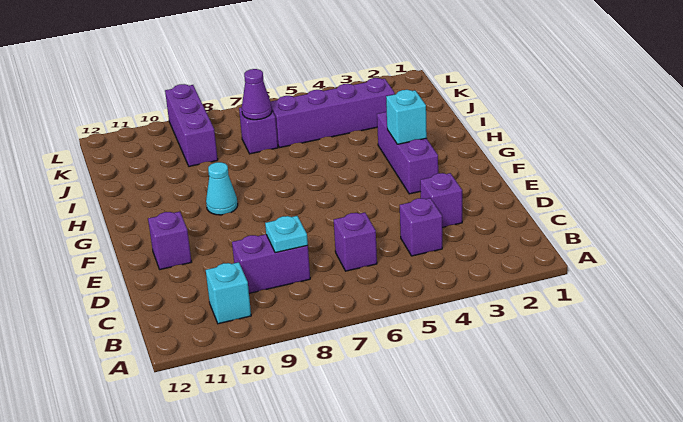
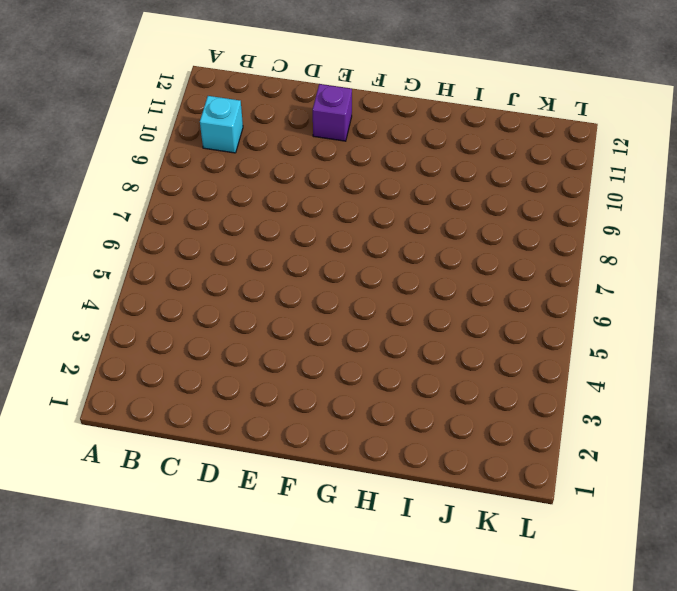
none -> purple 1x1 brick [400,198,442,256]
none -> purple 1x1 brick [334,213,377,271]
none -> purple 1x2 brick [232,234,310,293]

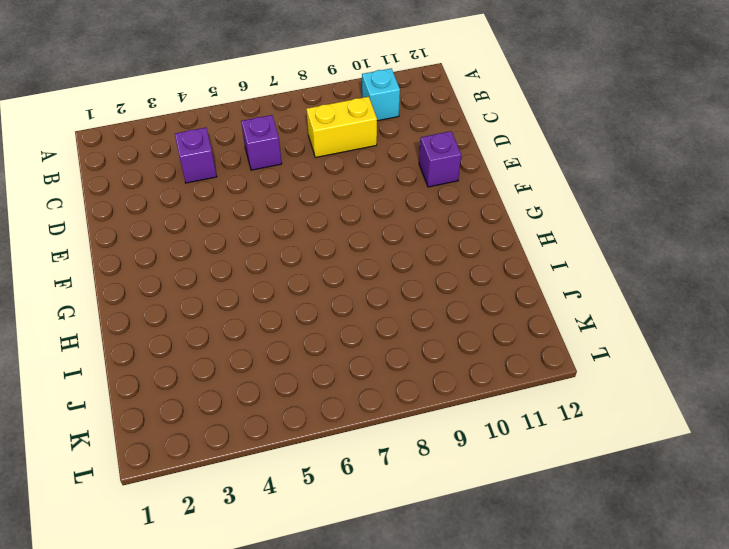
yellow 1x2 brick [307,97,377,158] -> purple 1x2 brick [232,234,310,293]
none -> purple 1x1 brick [420,173,462,227]
none -> purple 1x3 brick [377,112,438,194]
none -> cyan 1x1 cone [206,162,238,215]

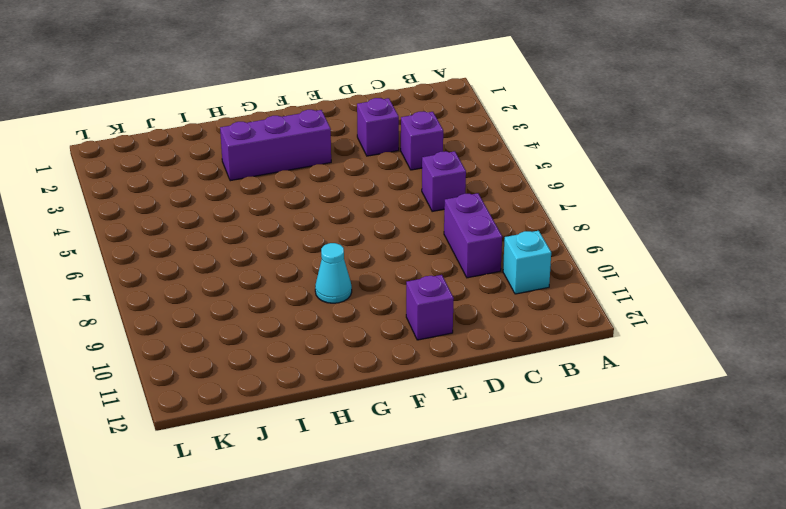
none -> purple 1x4 brick [271,78,395,147]
none -> purple 1x1 brick [239,107,278,154]
none -> purple 1x3 brick [165,84,218,166]

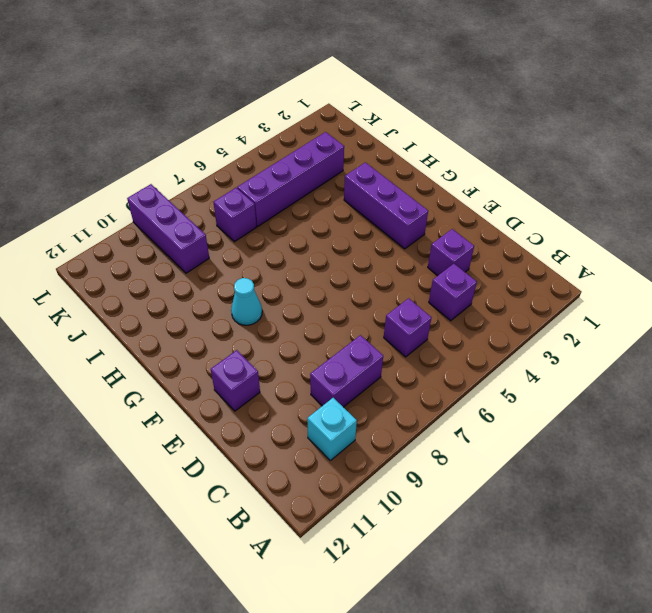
none -> cyan 1x1 plate [265,216,308,253]
none -> cyan 1x1 brick [386,90,427,144]
none -> purple 1x1 cone [242,69,272,120]

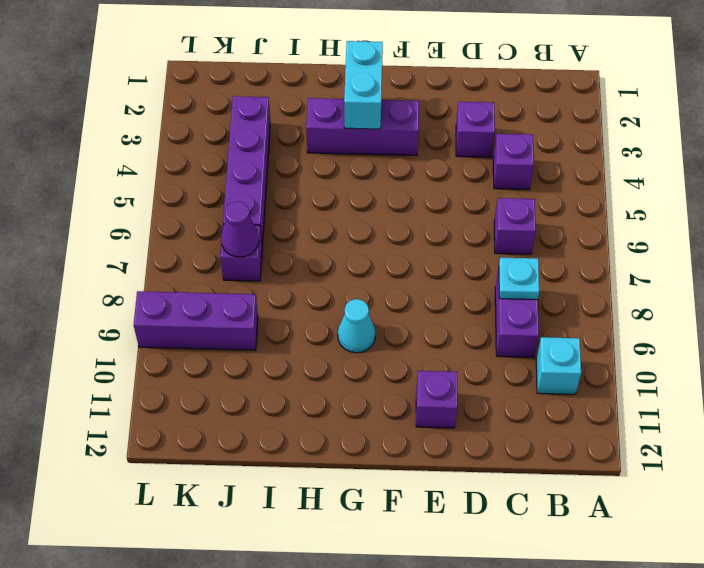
cyan 1x2 brick [344,41,383,129] -> cyan 1x1 brick [386,90,427,144]

